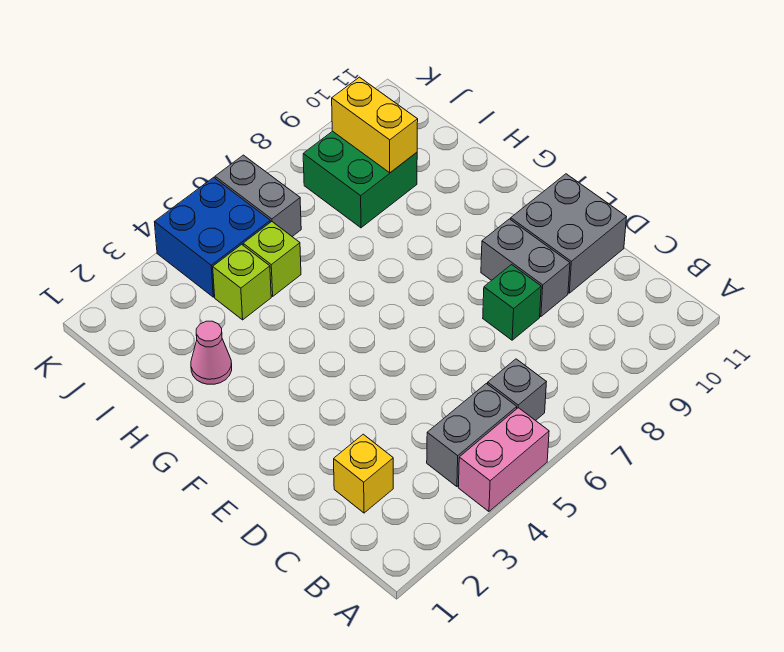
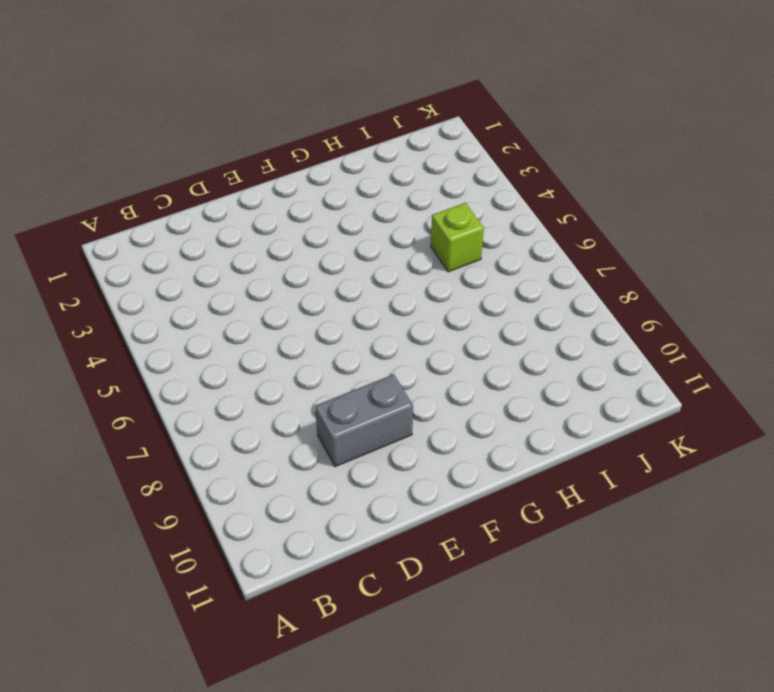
none -> pink 1x2 brick [458,408,549,511]
none -> grey 1x2 brick [427,384,517,487]
none -> grey 1x1 brick [488,359,546,421]

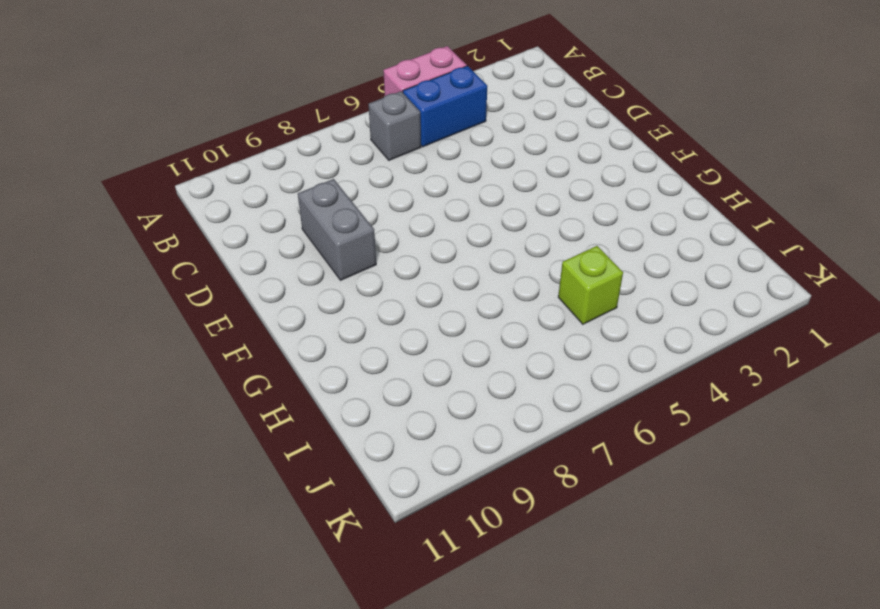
blue 1x2 brick [403,66,487,147] -> grey 1x2 brick [427,384,517,487]
none -> yellow 1x1 brick [334,434,393,513]
none -> green 1x1 brick [483,265,541,340]
none -> grey 2x2 brick [511,174,626,293]

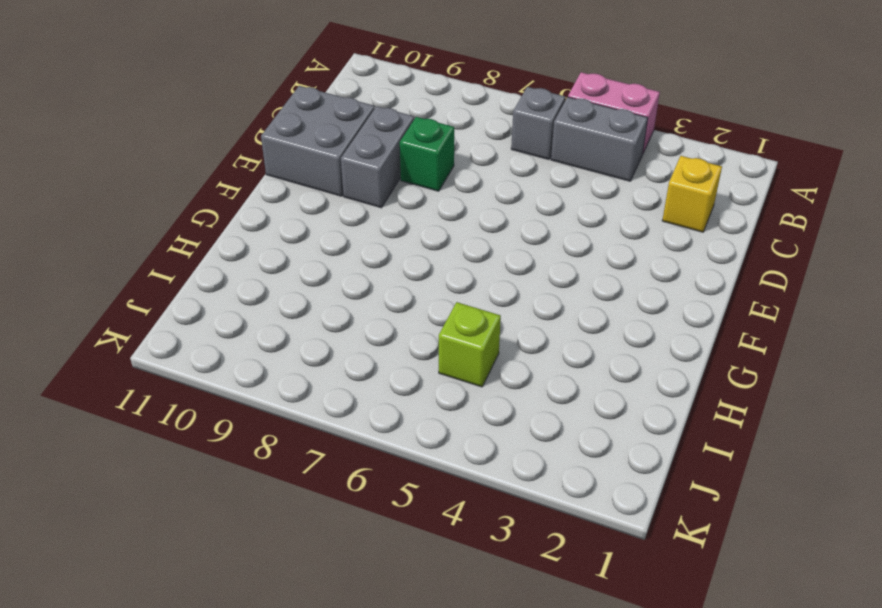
none -> pink 1x1 cone [191,321,232,384]
none -> lime 1x1 brick [213,244,271,320]
none -> green 2x2 brick [303,131,417,228]

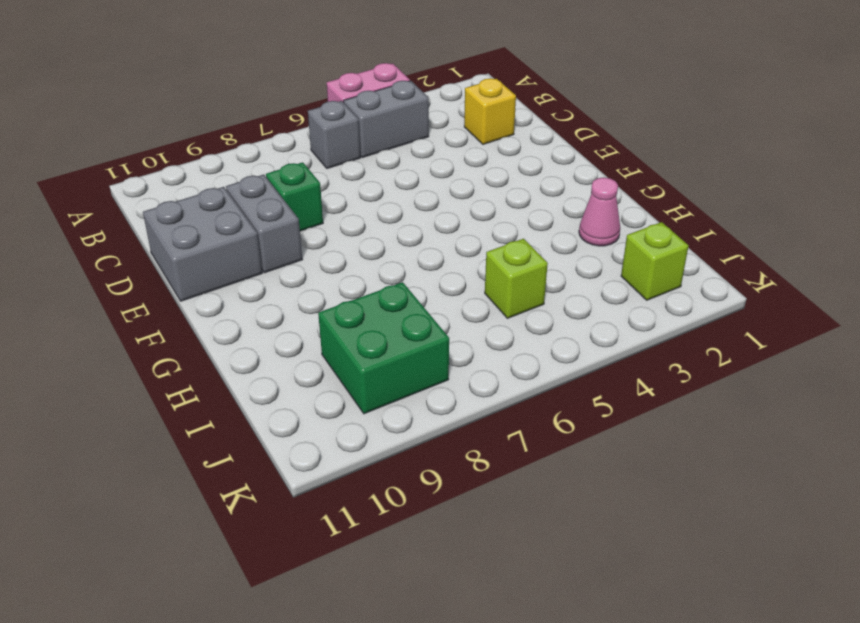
lime 1x1 brick [621,222,688,300] -> lime 1x1 brick moved to [213,244,271,320]
none -> blue 2x2 brick [155,177,270,297]
none -> grey 1x2 brick [215,155,301,236]
none -> yellow 1x2 brick [332,77,418,173]

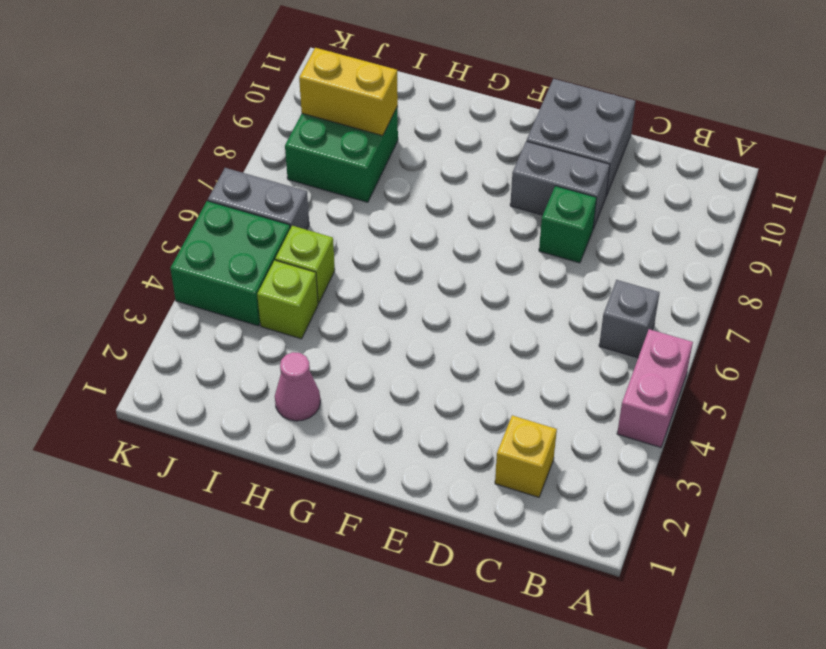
green 2x2 brick [170,201,290,326] -> blue 2x2 brick [155,177,270,297]
none -> grey 1x2 brick [427,384,517,487]

